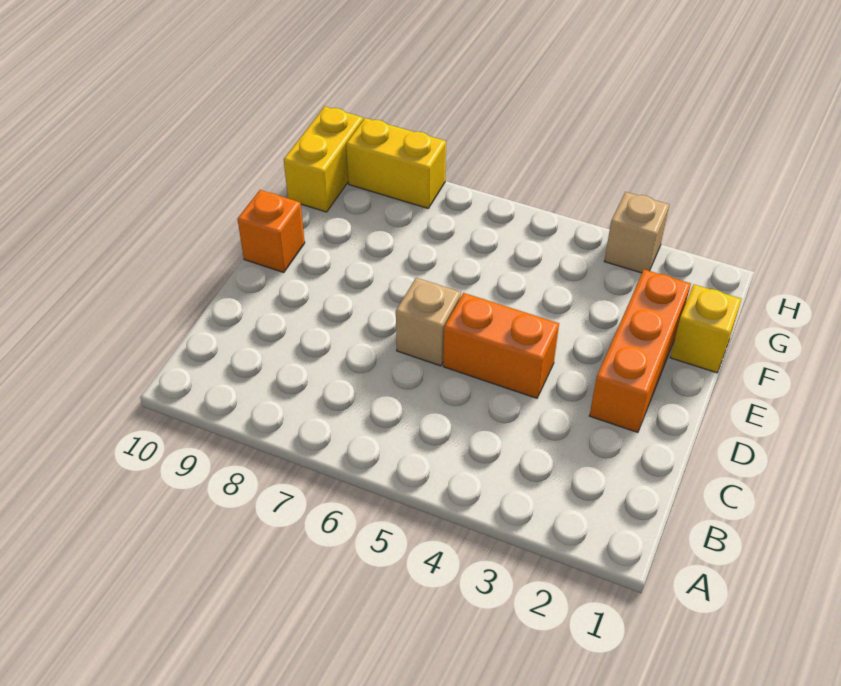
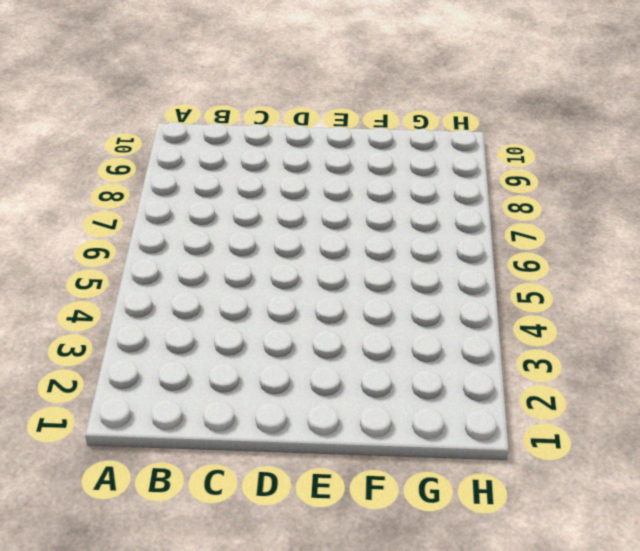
none -> orange 1x3 brick [590,269,691,432]
none -> orange 1x2 brick [443,293,559,398]

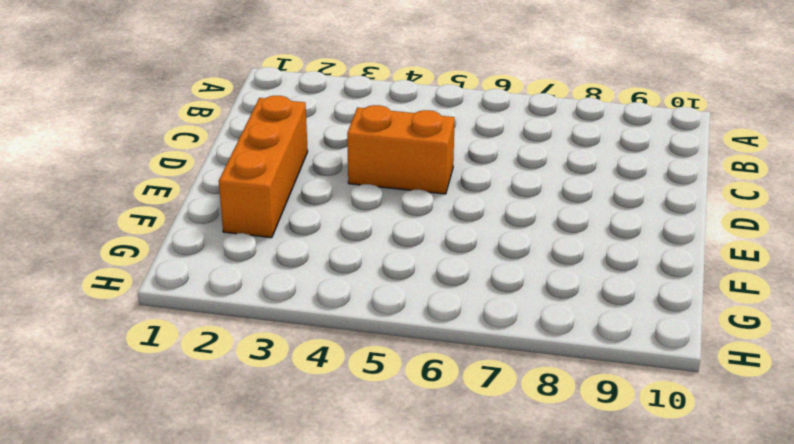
none -> tan 1x1 brick [396,278,461,366]
none -> orange 1x1 brick [237,190,305,273]

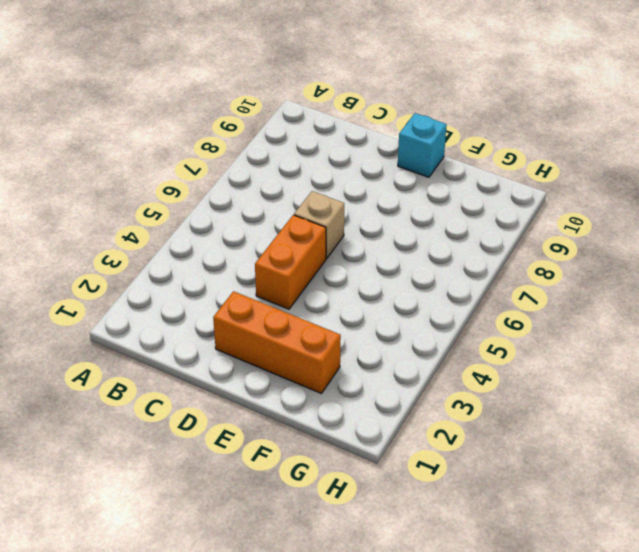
cyan 1x1 brick [398,113,447,177] -> orange 1x1 brick [237,190,305,273]
none -> yellow 1x1 brick [670,284,742,373]
none -> yellow 1x2 brick [284,106,363,212]

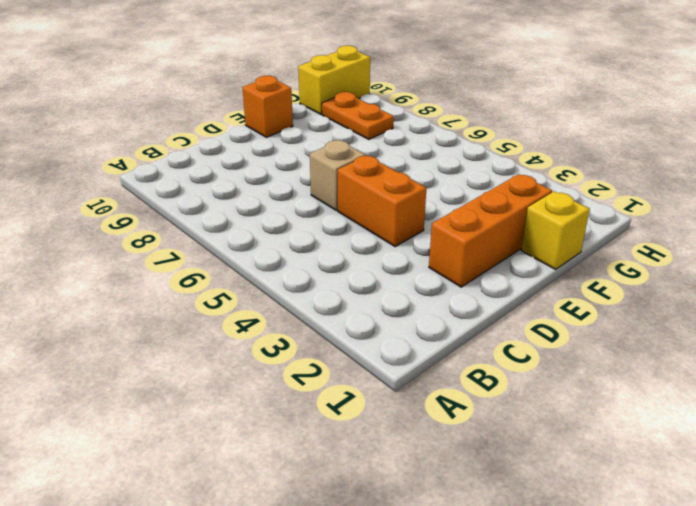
orange 1x2 plate [322,92,394,139] -> none
none -> tan 1x1 brick [604,192,669,273]
none -> yellow 1x2 brick [346,118,446,208]

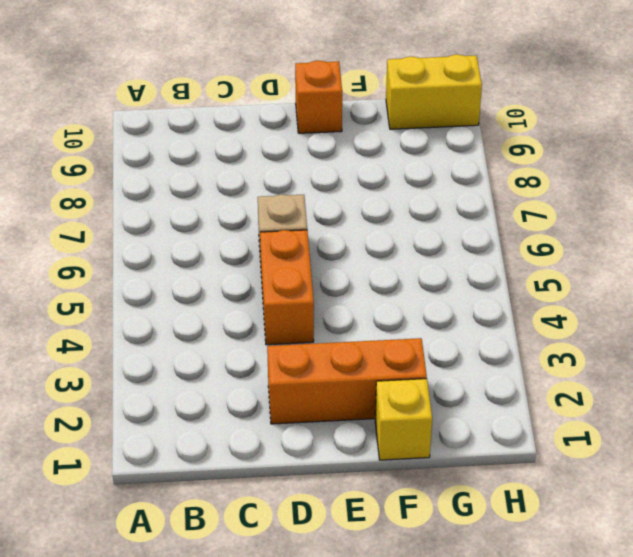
none -> tan 1x1 brick [604,192,669,273]
none -> yellow 1x2 brick [346,118,446,208]

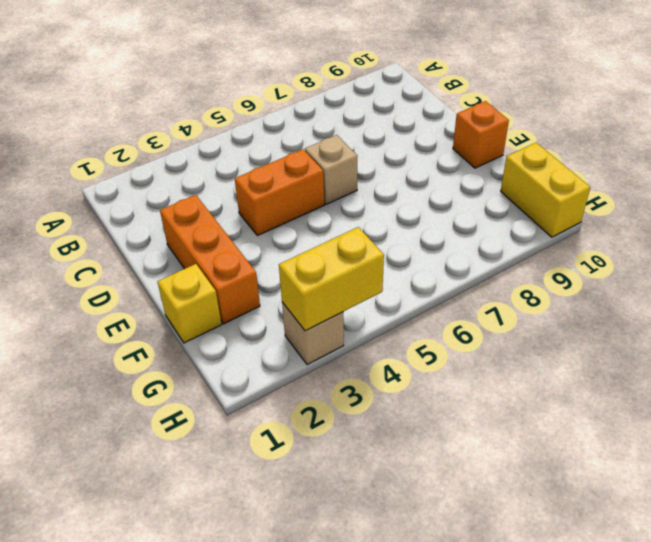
yellow 1x2 brick [279,227,384,331] -> yellow 1x2 brick moved to [346,118,446,208]

